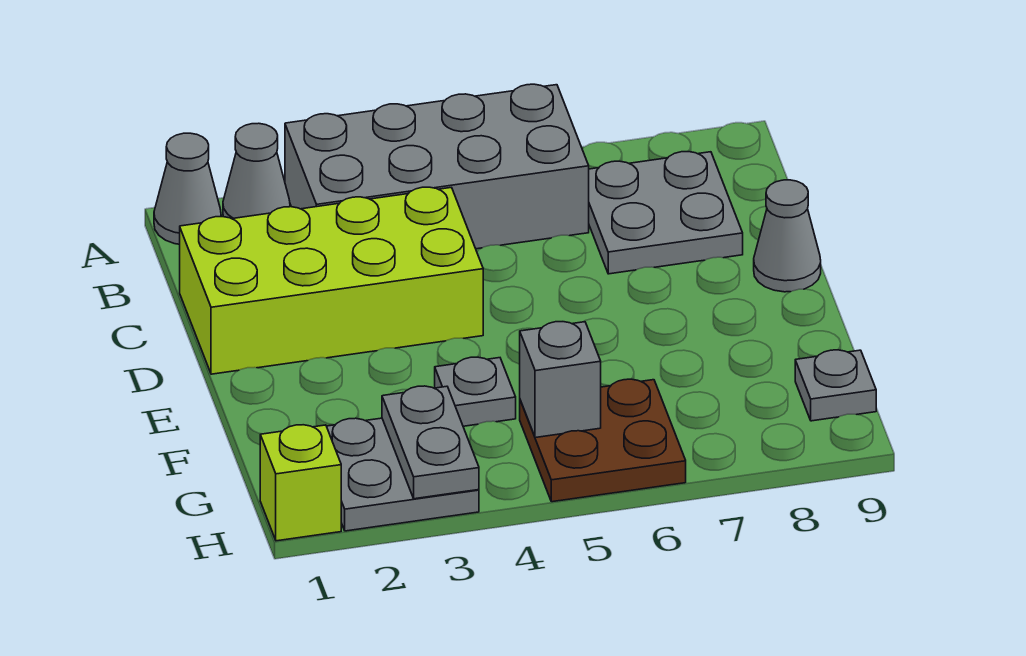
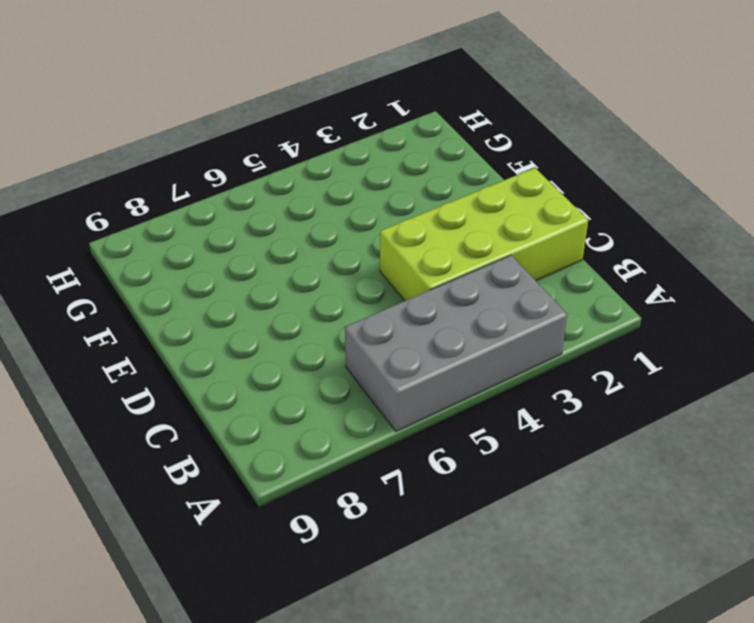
none -> grey 1x1 cone [154,133,221,244]
none -> grey 1x1 cone [223,123,290,219]
none -> grey 2x2 plate [589,152,743,274]

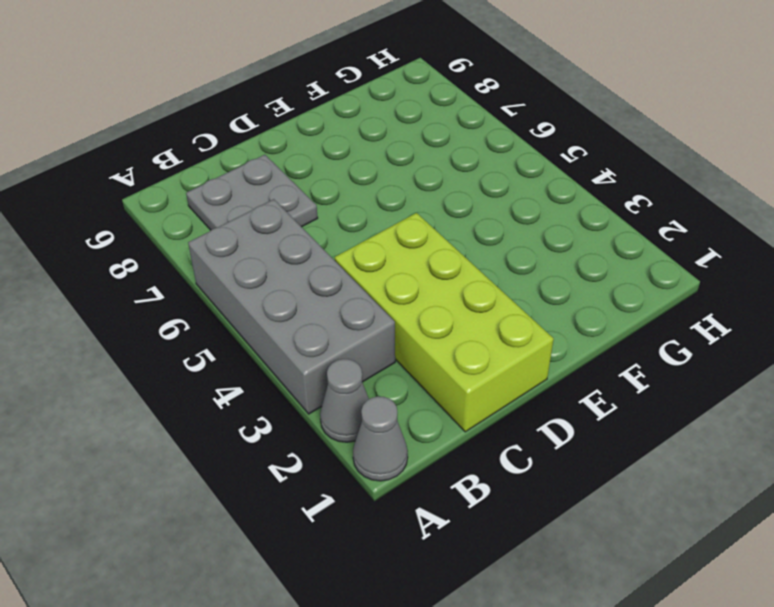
none -> grey 1x1 cone [754,180,821,292]
none -> grey 1x1 plate [435,357,516,426]
none -> grey 2x2 plate [327,418,479,531]

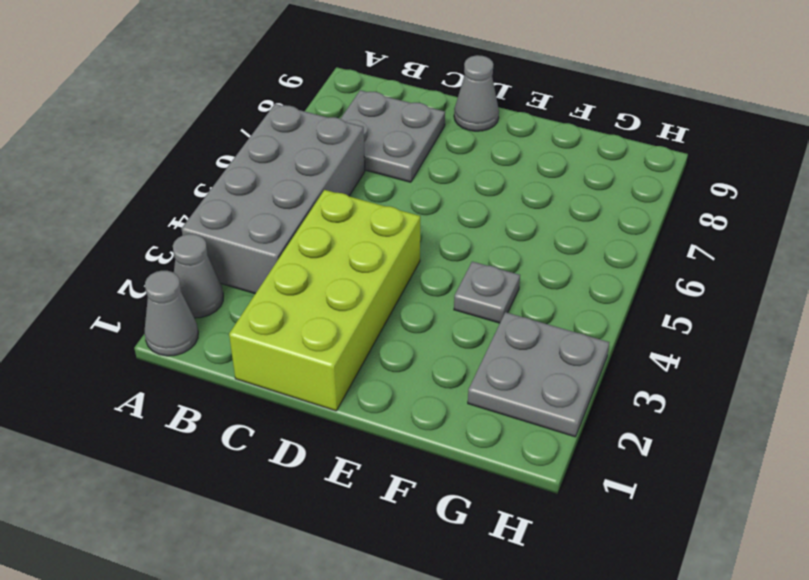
none -> brown 2x2 plate [520,379,686,502]
none -> grey 1x1 plate [795,350,876,421]
none -> lime 1x1 brick [260,425,341,541]

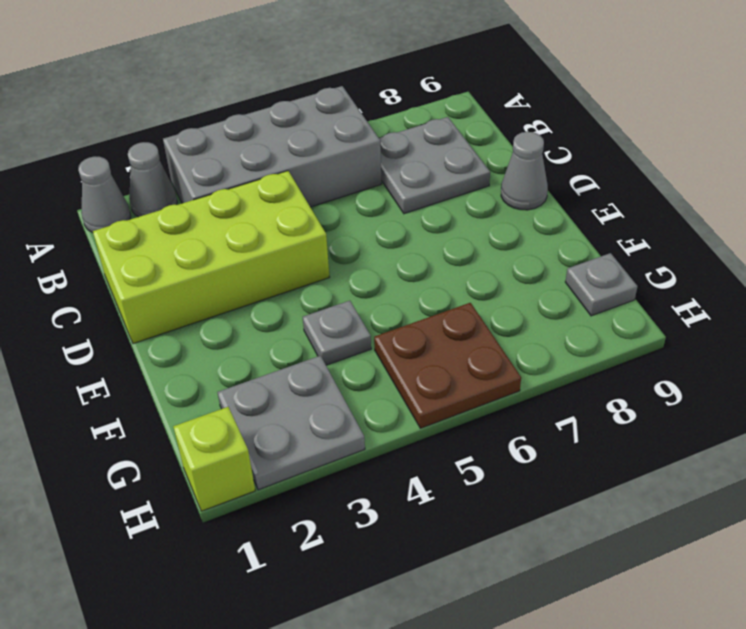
none -> grey 1x2 plate [382,386,479,499]
none -> grey 1x1 brick [520,322,601,438]

